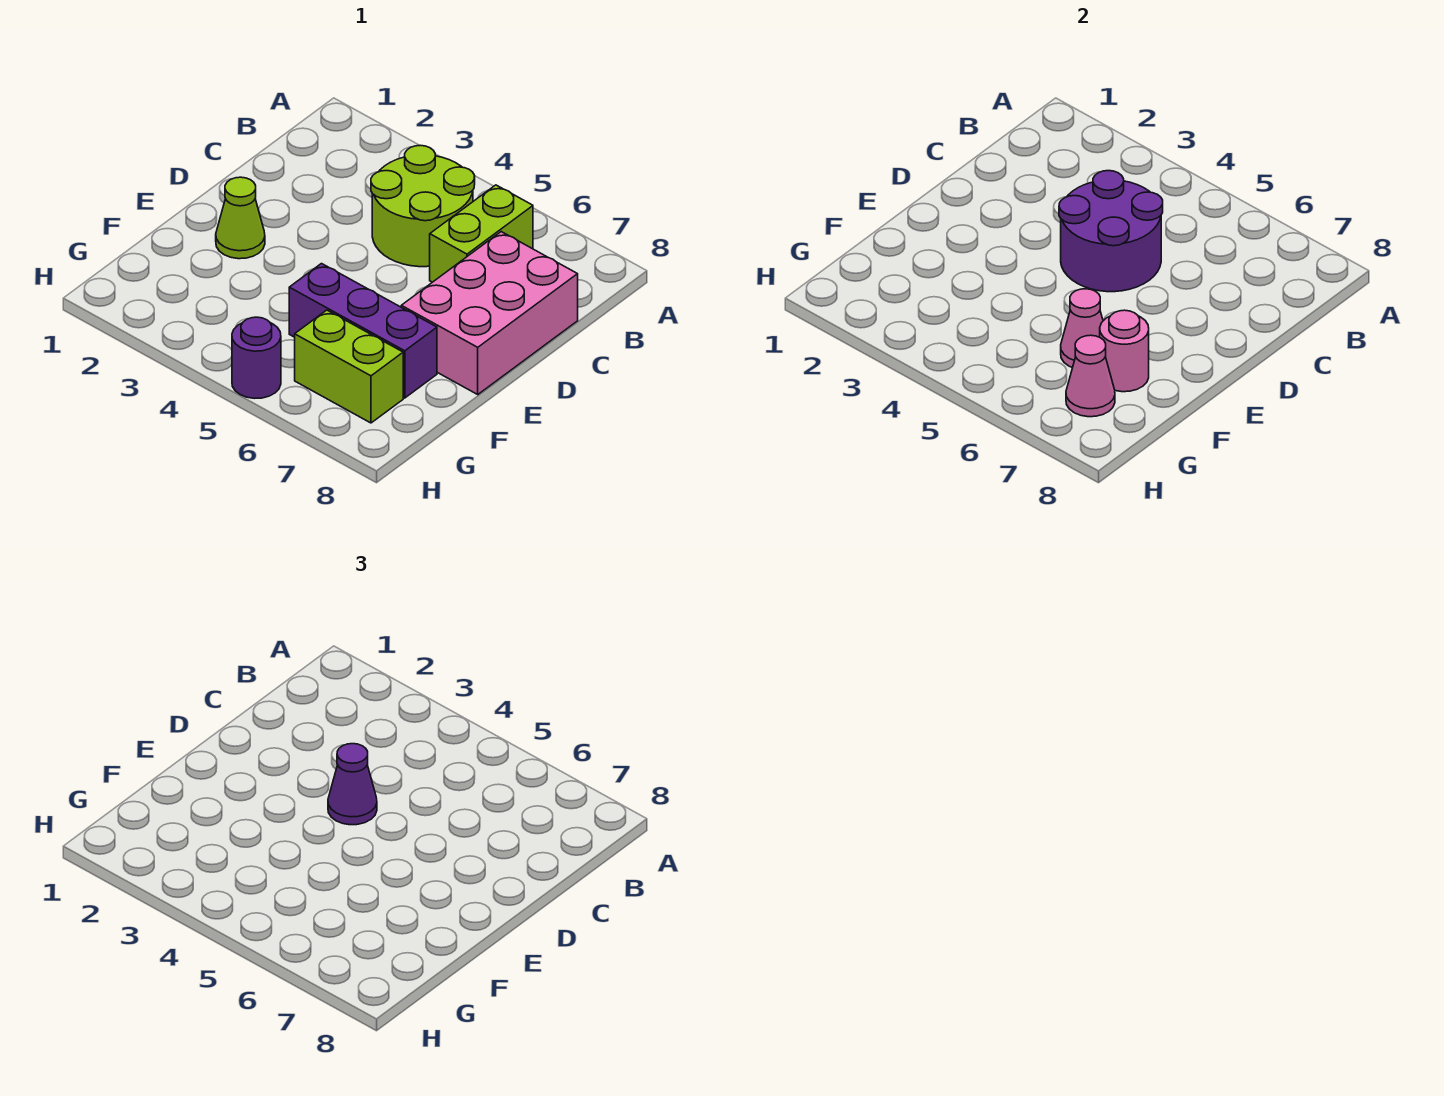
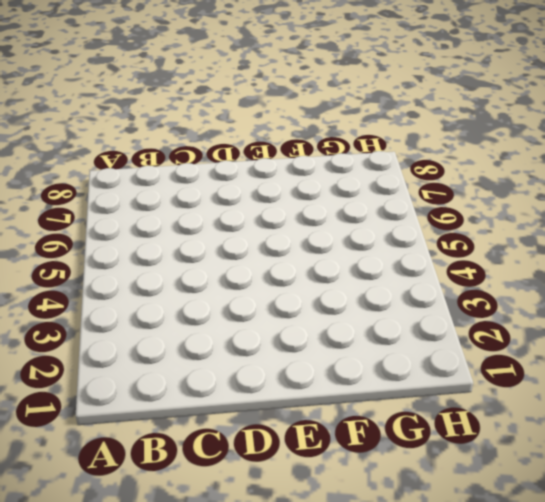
none -> lime 2x2 round brick [371,145,475,267]
none -> lime 1x2 brick [430,185,533,282]
none -> pink 2x3 brick [401,232,578,394]

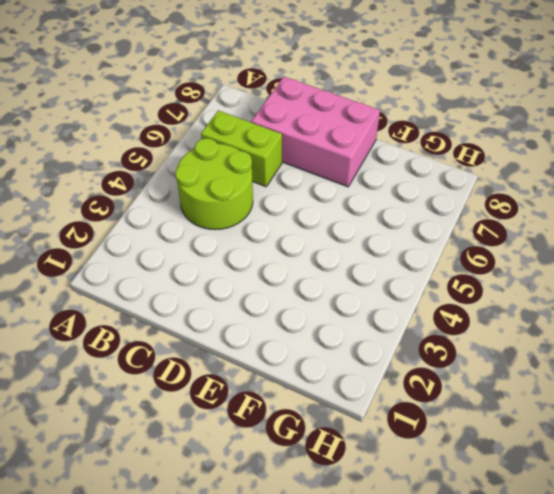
none -> lime 1x1 cone [216,177,265,259]
none -> purple 1x3 brick [289,264,437,398]
none -> lime 1x2 brick [295,310,403,423]

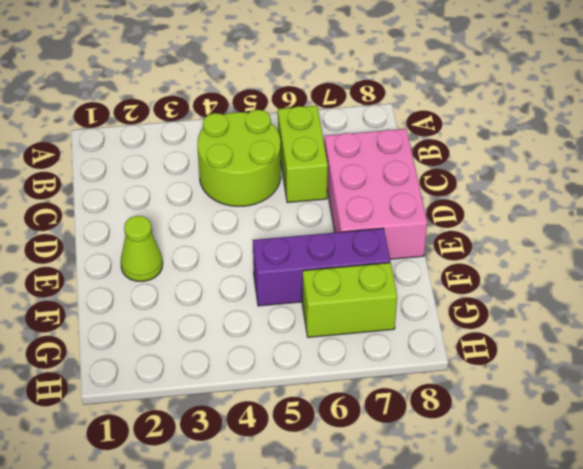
none -> purple 1x1 round brick [232,317,281,398]
none -> purple 2x2 round brick [1059,171,1163,292]
none -> pink 1x1 cone [1061,289,1103,368]

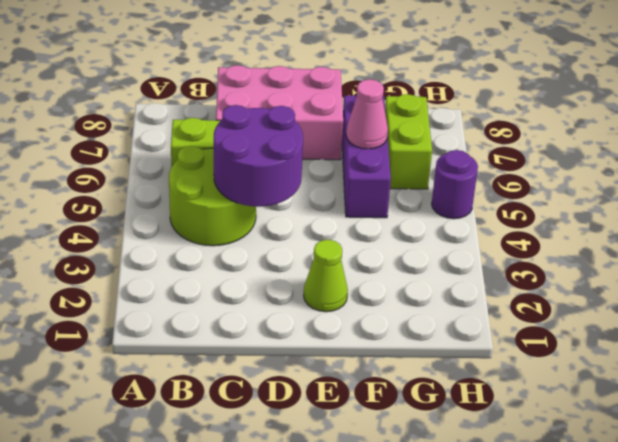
none -> pink 1x1 round brick [1100,310,1149,392]
none -> pink 1x1 cone [1066,335,1115,417]
none -> purple 1x1 cone [328,744,377,825]

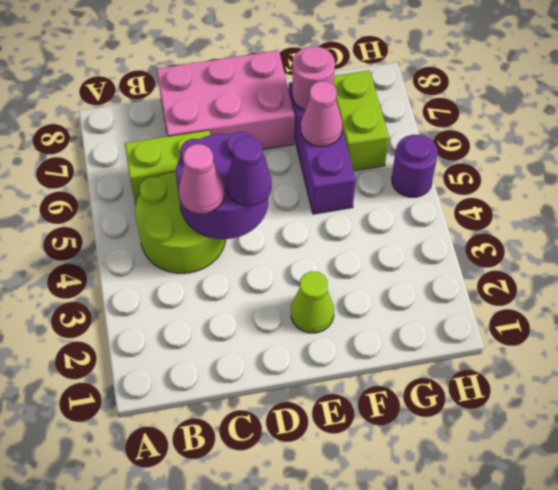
pink 1x1 cone [179,144,225,213] -> pink 1x1 cone moved to [1066,335,1115,417]

